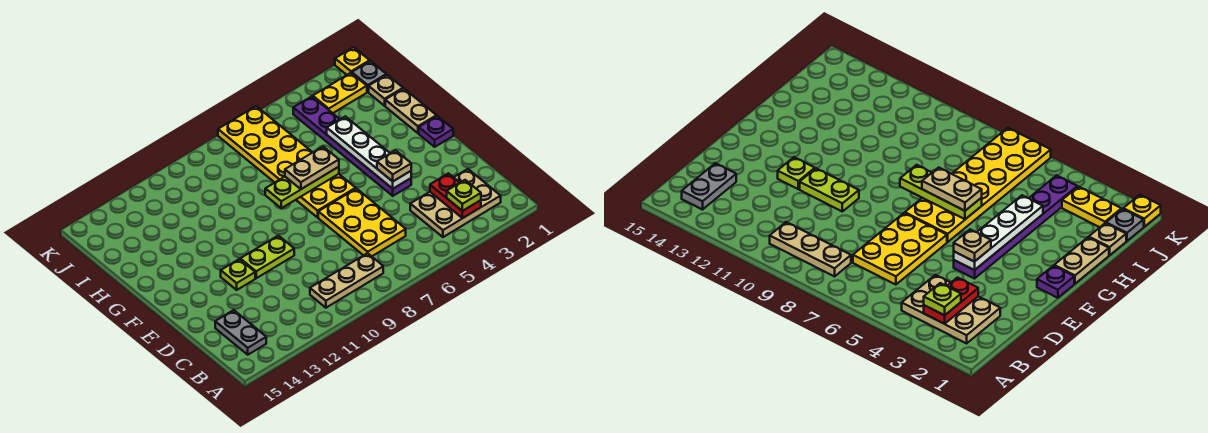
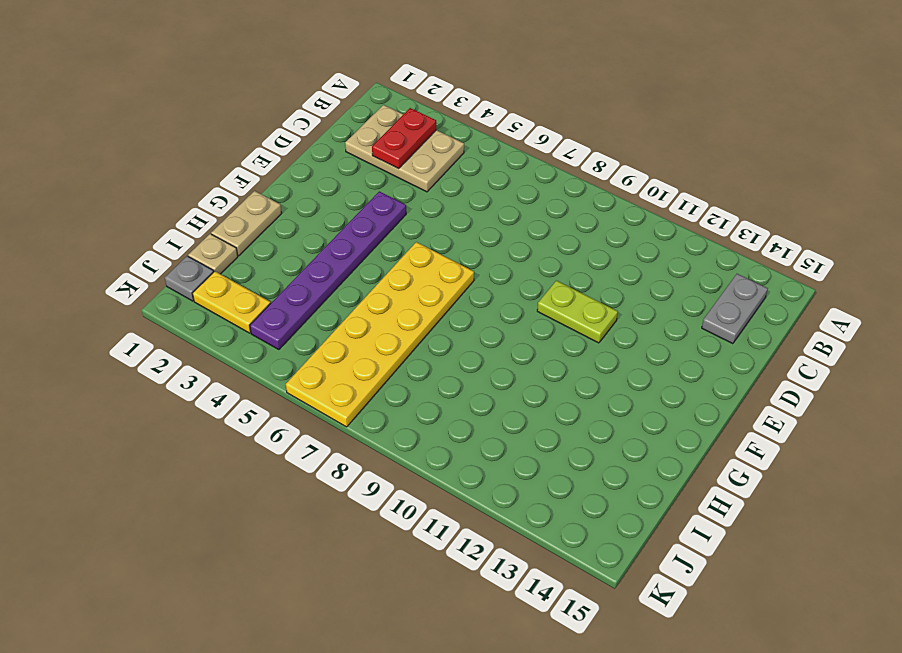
none -> tan 1x3 plate [310,253,383,308]
none -> yellow 2x3 plate [318,189,406,256]
none -> lime 1x1 plate [221,259,255,290]

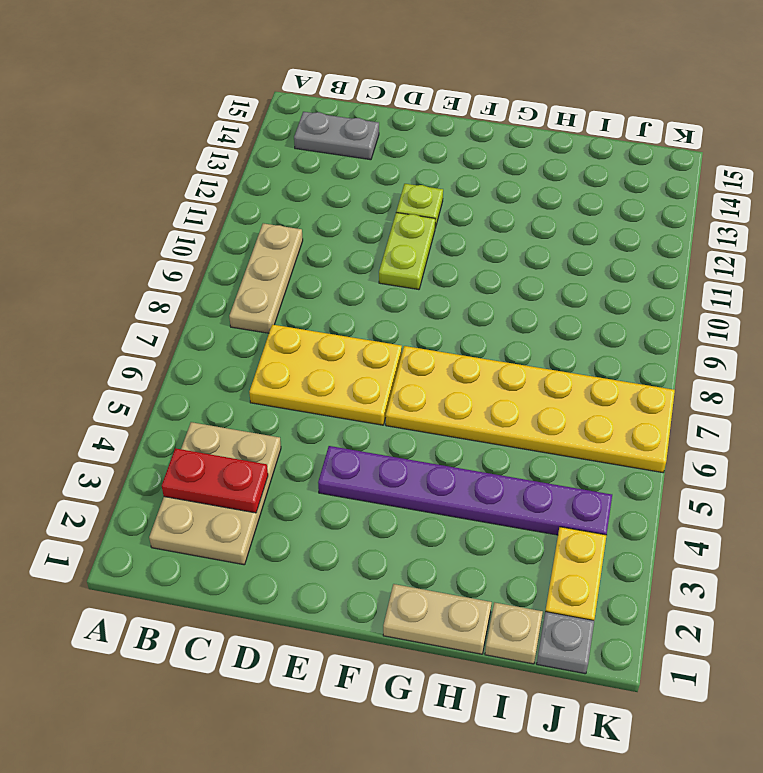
none -> purple 1x1 plate [419,116,453,147]
none -> yellow 1x1 plate [335,47,370,75]
none -> white 1x4 plate [327,116,411,189]

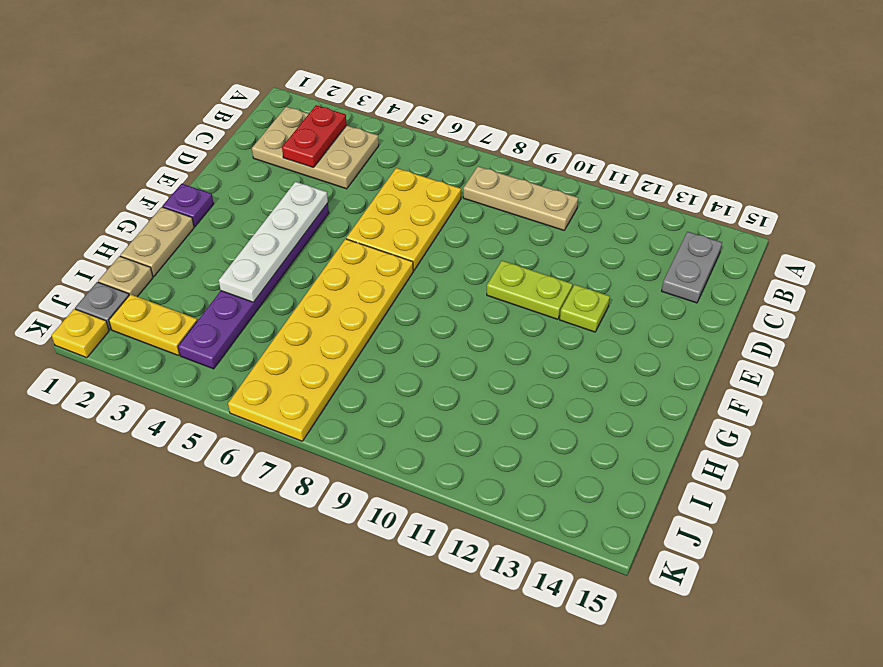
none -> lime 1x3 plate [265,167,339,208]
none -> lime 1x1 plate [447,180,481,211]
none -> tan 1x1 plate [377,150,411,181]

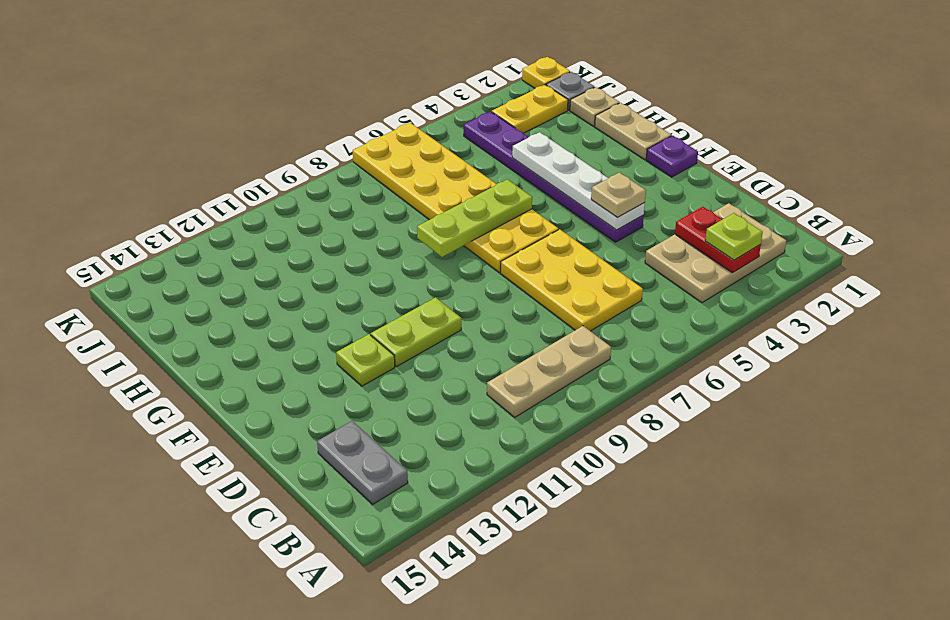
none -> tan 1x2 plate [285,147,339,189]

